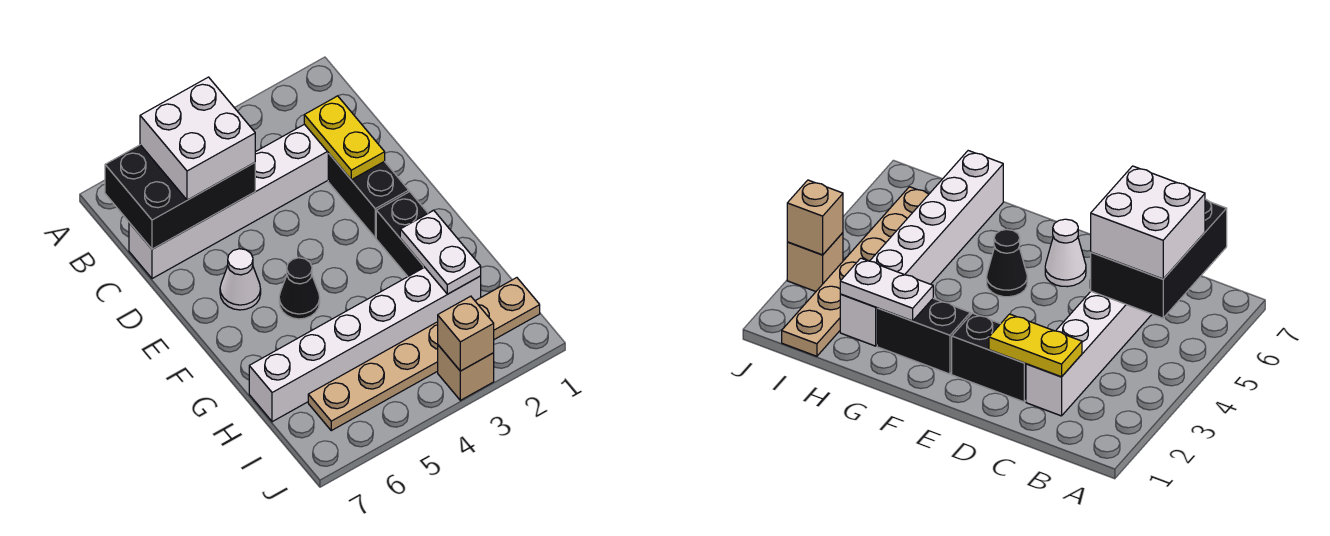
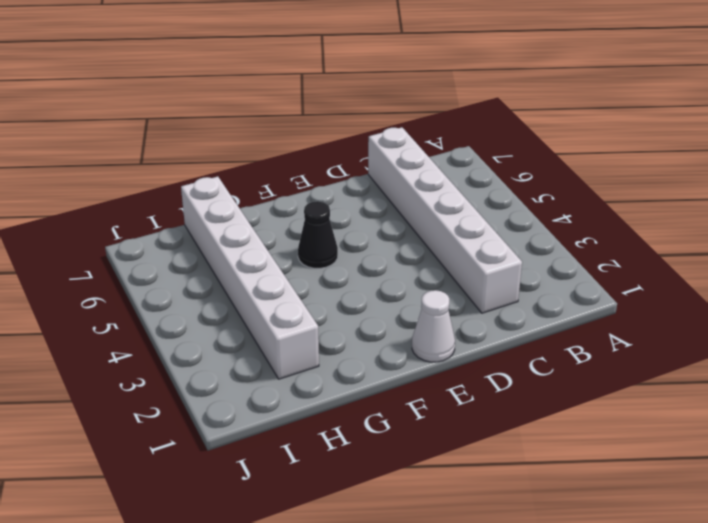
white 1x1 cone [412,290,455,362] -> white 1x1 cone moved to [220,249,261,310]
none -> black 1x2 brick [328,153,409,238]
none -> black 1x2 brick [376,192,428,276]
none -> tan 1x6 plate [308,278,540,431]

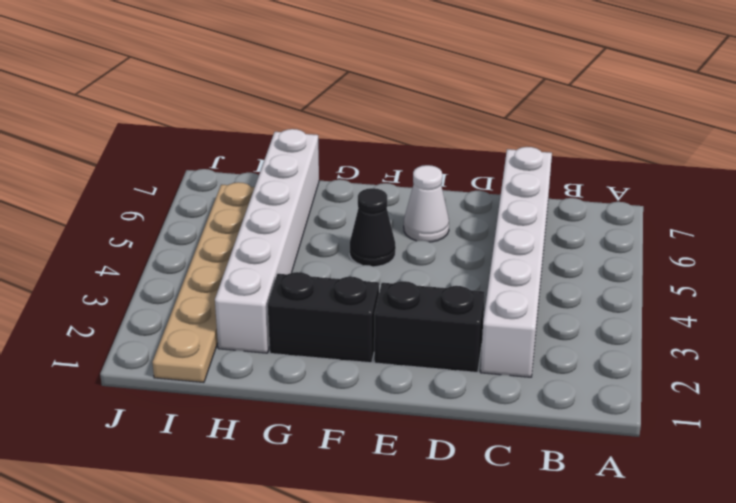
none -> tan 1x1 brick [438,345,494,400]
none -> black 2x3 brick [105,145,255,249]
none -> yellow 1x2 plate [304,96,385,180]

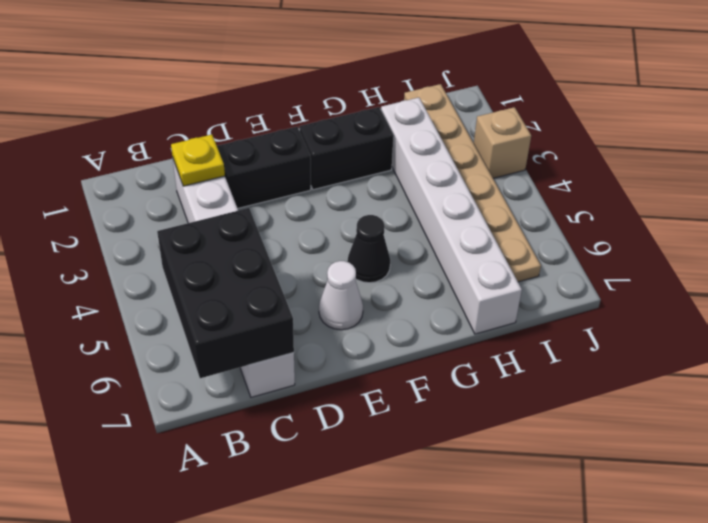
yellow 1x1 plate [171,135,225,186] -> yellow 1x2 plate [304,96,385,180]
none -> white 1x2 plate [400,210,481,294]
none -> tan 1x1 brick [438,296,494,371]
none -> white 2x2 brick [140,77,255,200]

